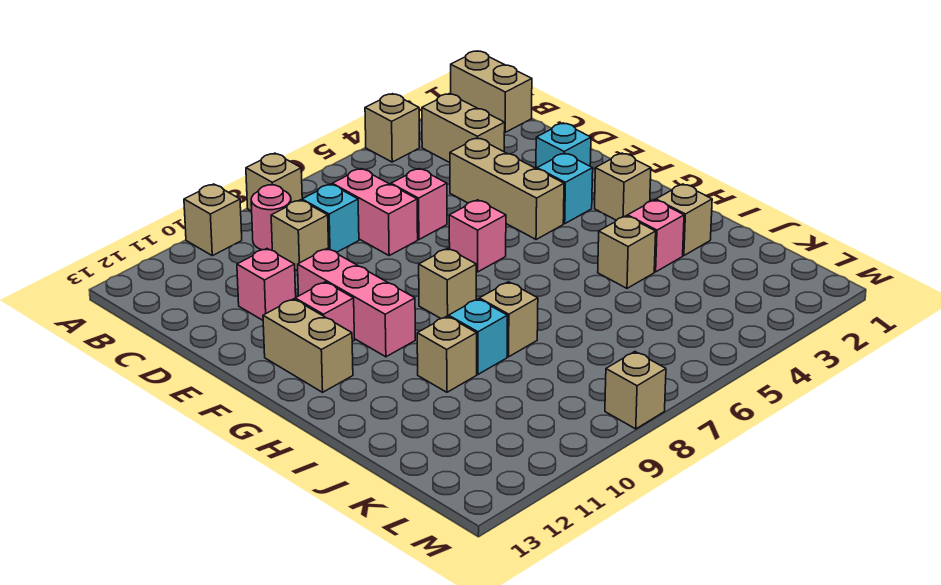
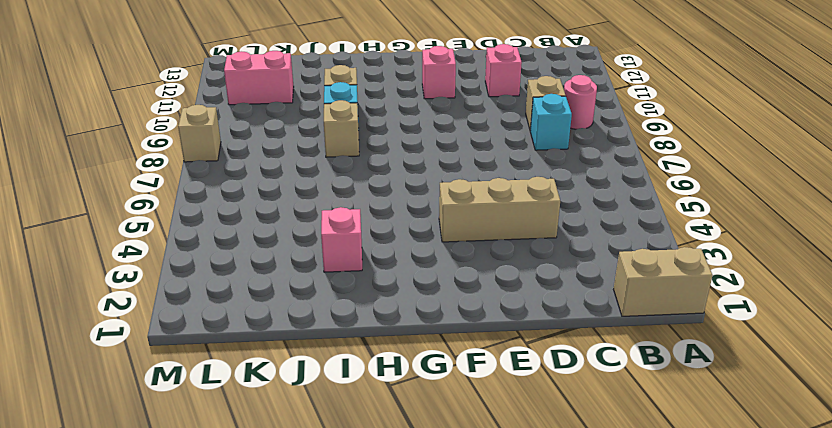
pink 1x2 brick [224,51,294,105] -> pink 1x2 brick moved to [332,169,418,255]
none -> tan 1x1 brick [365,94,420,162]
none -> tan 1x1 brick [246,153,302,211]
none -> tan 1x1 brick [184,184,242,256]

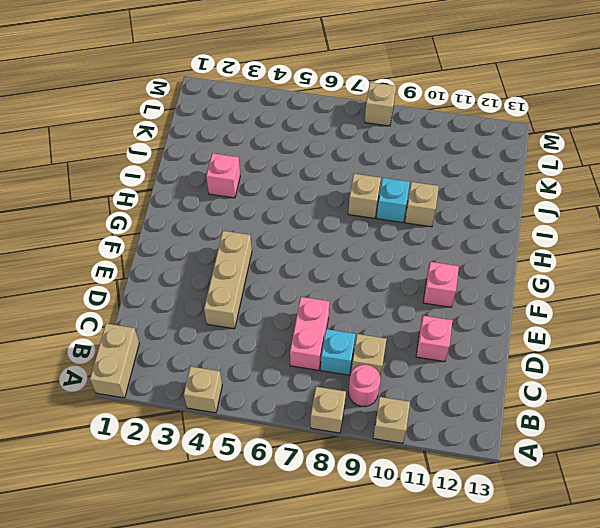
none -> tan 1x2 brick [422,94,505,163]
none -> pink 1x1 brick [391,169,447,239]
none -> cyan 1x1 brick [536,123,591,169]

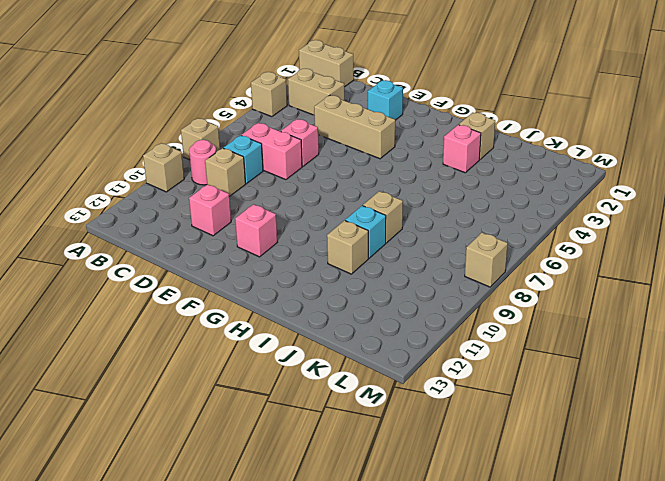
none -> pink 1x3 brick [298,248,415,357]
none -> cyan 1x1 brick [537,153,593,224]
none -> pink 1x1 brick [449,200,506,272]

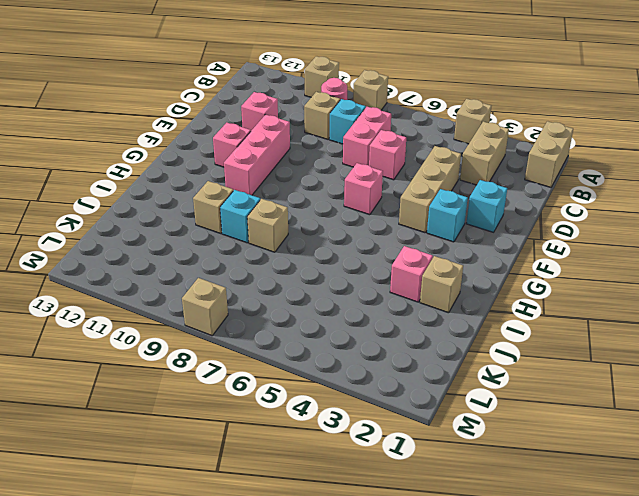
none -> tan 1x2 brick [263,299,353,392]
none -> tan 1x1 brick [595,153,651,220]
none -> tan 1x1 brick [419,248,476,319]

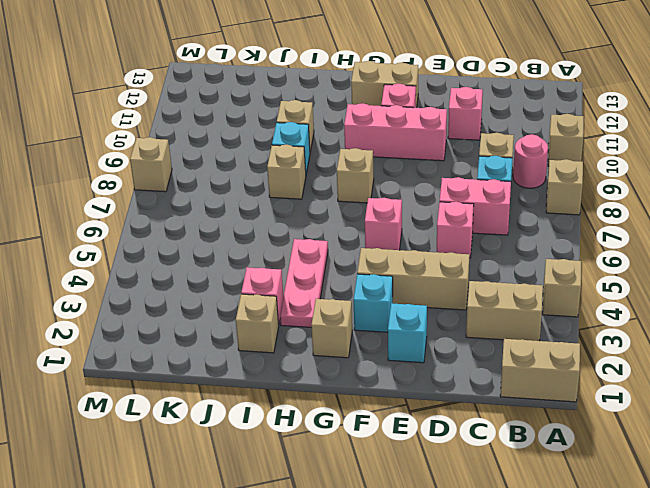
pink 1x3 plate [280,239,328,327] -> none
none -> tan 1x1 brick [598,216,656,288]

